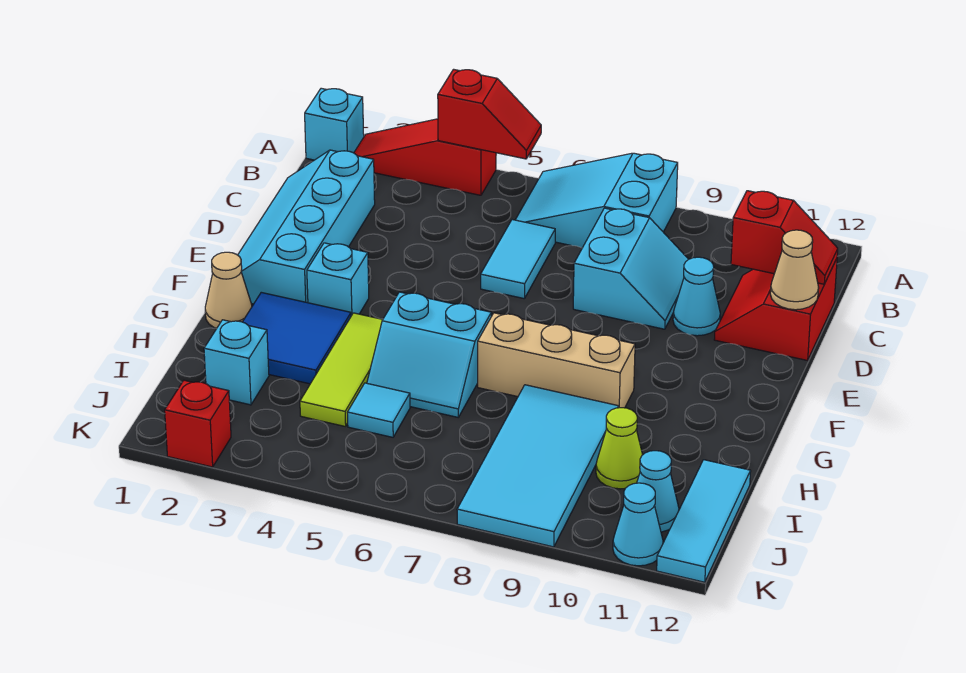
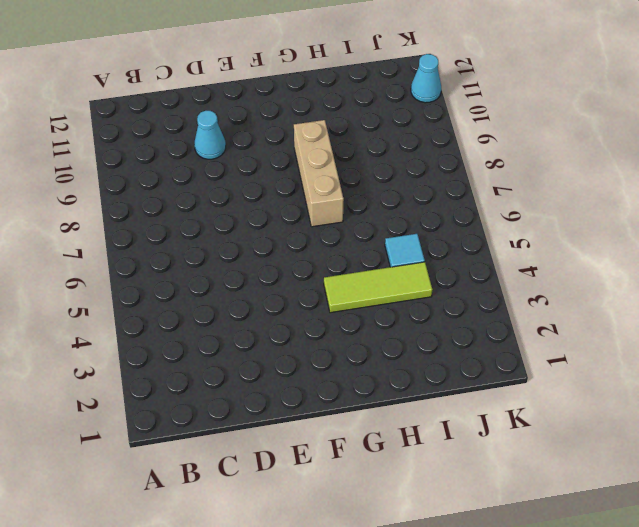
none -> cyan 1x1 brick [305,88,364,160]
none -> red 1x3 slope [354,119,496,195]
none -> cyan 2x3 slope [516,153,678,248]

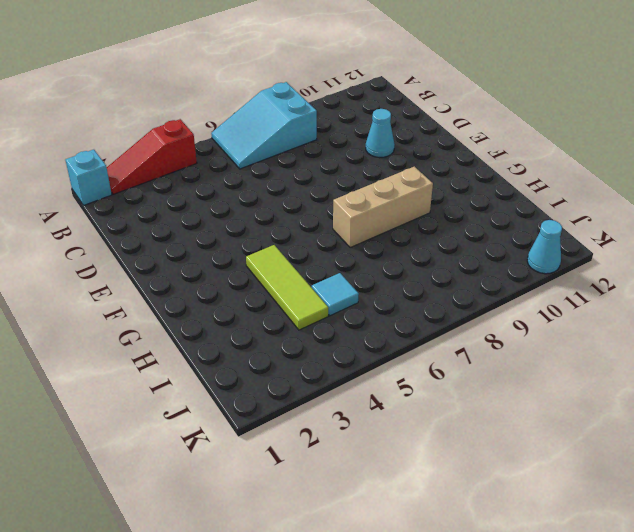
none -> cyan 2x4 slope [238,150,375,304]
none -> cyan 1x2 tile [481,220,555,299]
none -> cyan 2x2 slope [573,208,688,329]

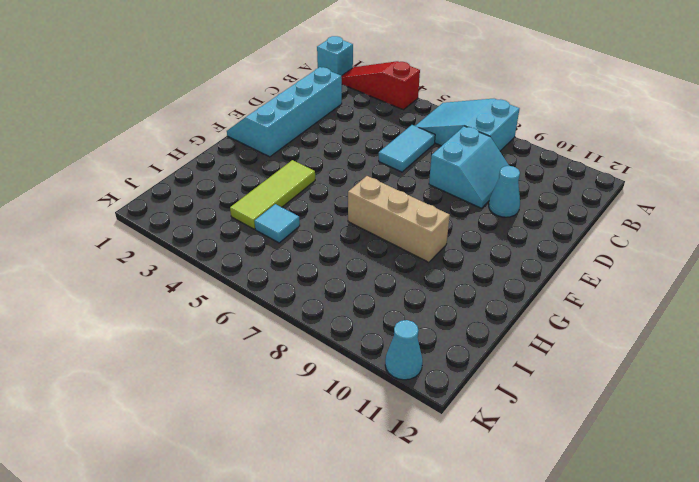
none -> red 2x2 slope [714,259,837,360]
none -> cyan 1x1 brick [307,243,369,316]
none -> tan 1x1 cone [205,252,252,329]

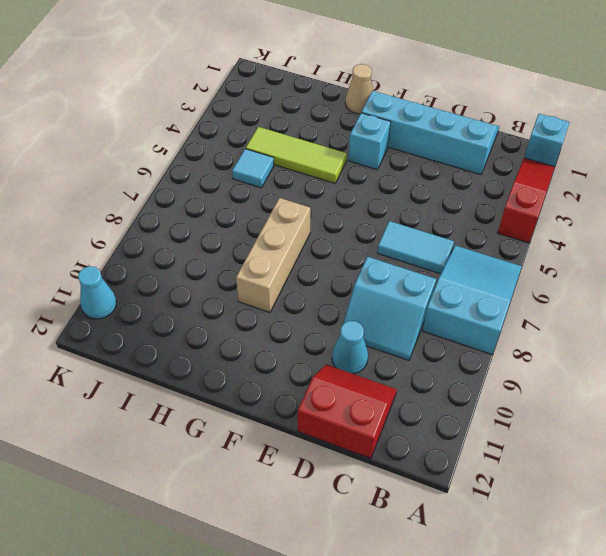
none -> blue 2x2 tile [243,292,351,384]
none -> cyan 2x2 slope [367,292,491,417]
none -> cyan 2x4 tile [457,385,619,547]

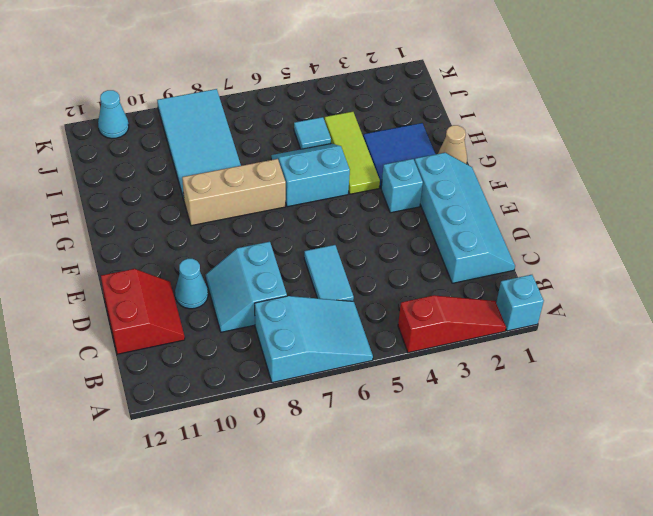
none -> cyan 1x1 brick [204,320,269,405]
none -> lime 1x1 cone [596,408,643,489]
none -> cyan 1x3 tile [657,460,751,582]

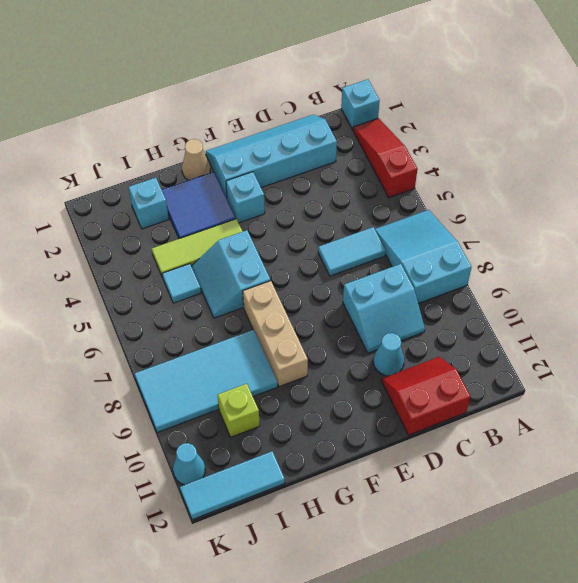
lime 1x1 brick [217,384,260,437] -> lime 1x1 cone [596,408,643,489]
none -> cyan 1x1 cone [637,451,679,532]
none -> red 1x1 brick [165,380,231,467]
none -> red 1x2 slope [438,69,541,159]

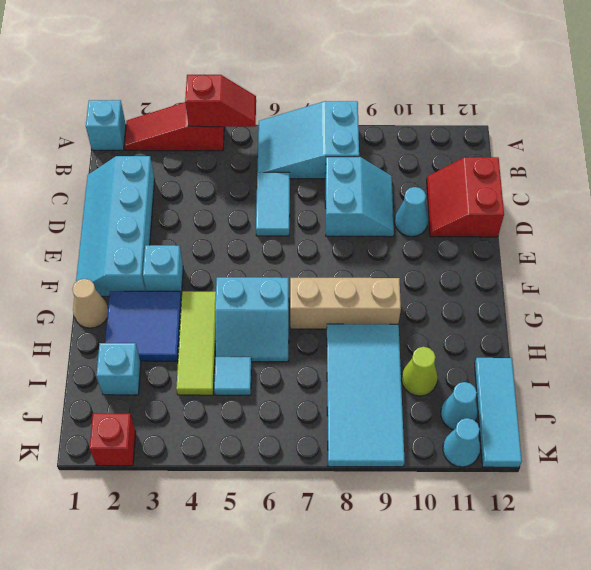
none -> red 1x2 slope [731,191,838,284]
none -> tan 1x1 cone [770,230,819,310]

